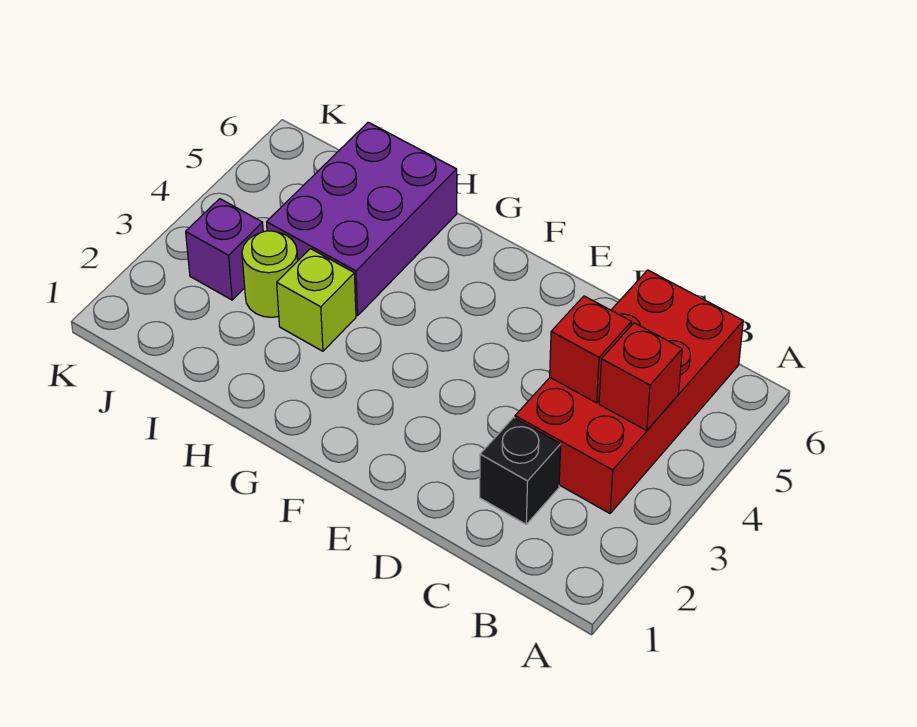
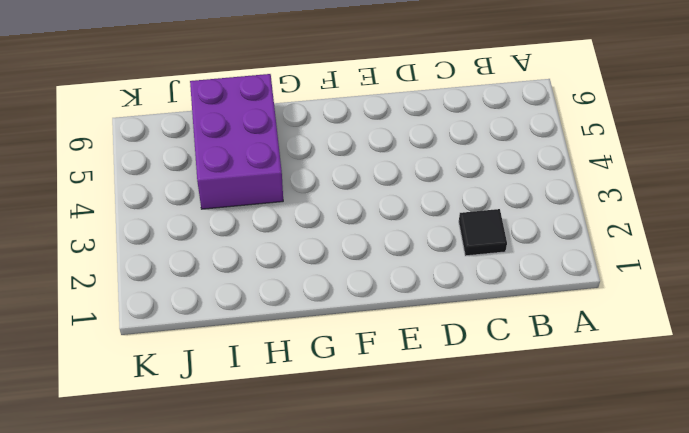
black 1x1 tile [459,209,507,256] -> black 1x1 brick [480,418,561,524]
none -> red 2x4 brick [515,270,743,513]
none -> lime 1x1 brick [277,249,356,351]

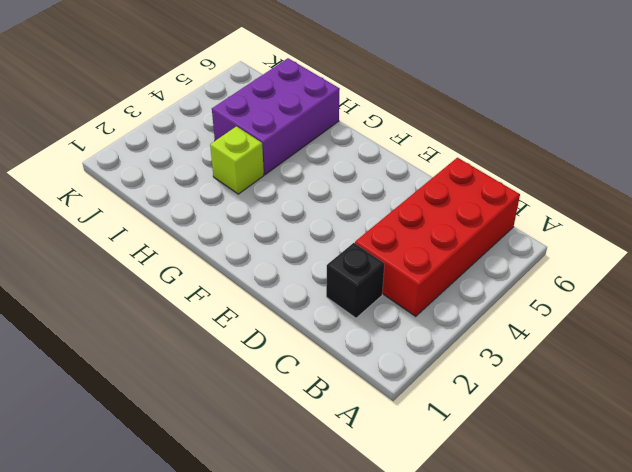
none -> lime 1x1 round brick [242,231,298,317]
none -> purple 1x1 brick [186,199,263,300]

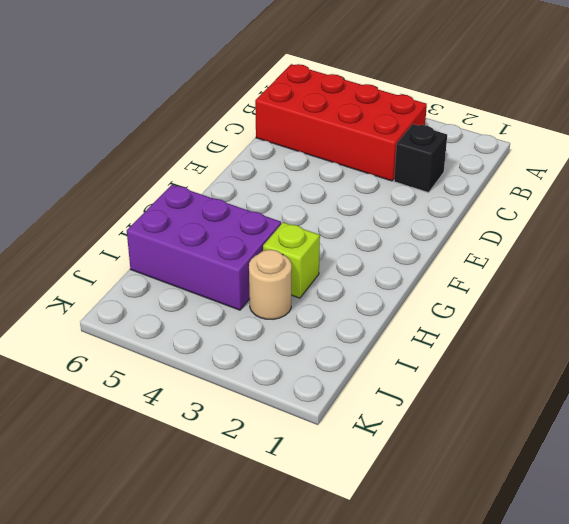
tan 1x1 round brick [249,250,292,319] -> lime 1x1 round brick [242,231,298,317]
none -> purple 1x1 brick [186,199,263,300]
none -> red 1x1 brick [599,323,682,430]

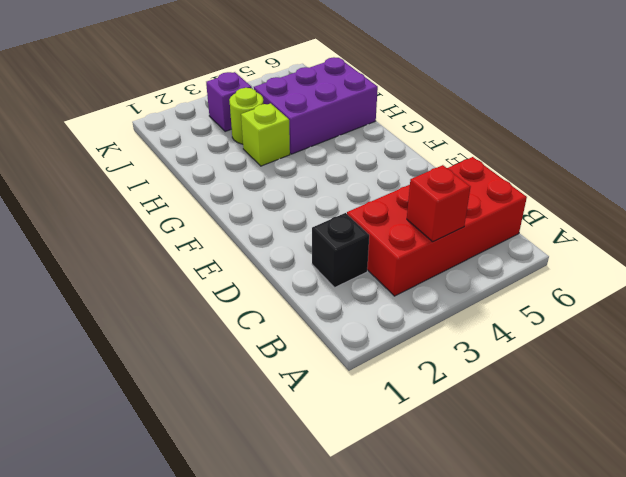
none -> red 1x1 brick [550,296,631,403]

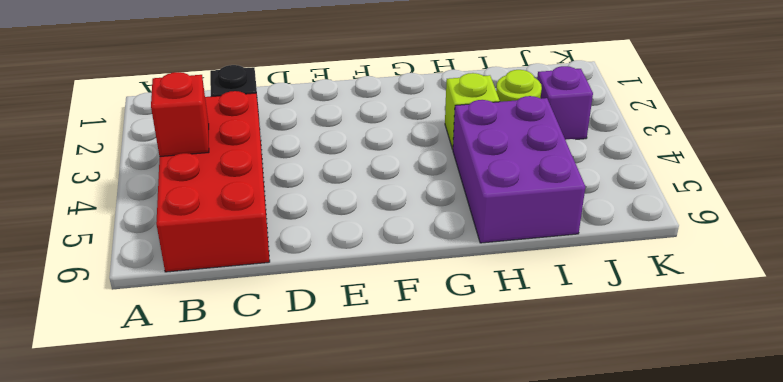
none -> red 1x1 brick [550,296,631,403]

